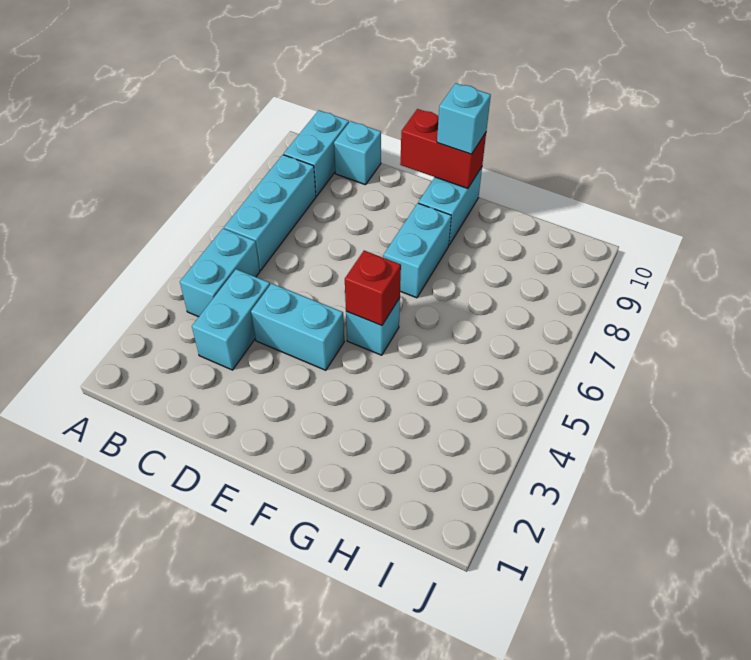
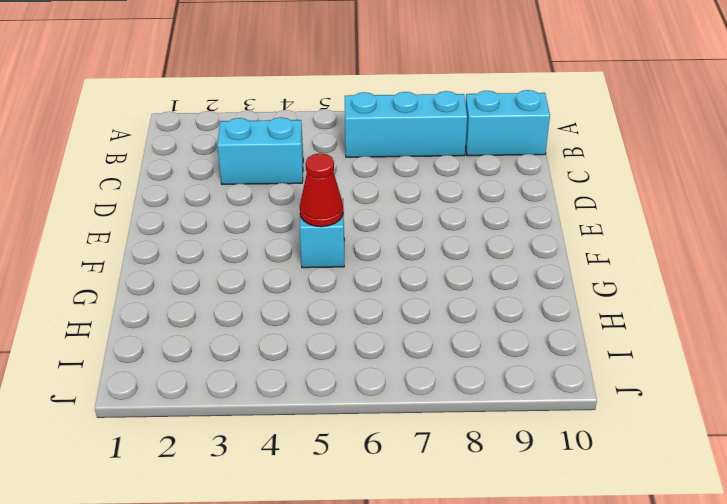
red 1x1 cone [300,153,343,227] -> red 1x1 brick [345,251,401,326]
none -> cyan 1x2 brick [180,228,260,317]
none -> cyan 1x1 brick [334,121,381,185]
none -> cyan 1x2 brick [251,283,344,370]

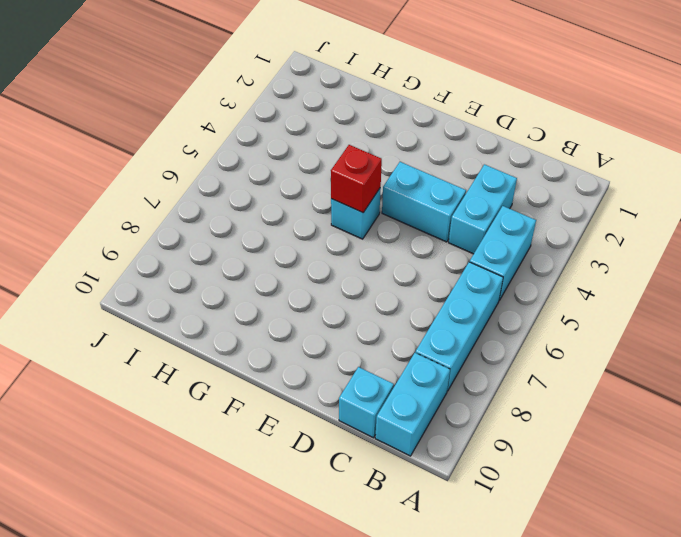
none -> cyan 1x2 brick [384,203,451,298]
none -> cyan 1x2 brick [418,167,482,245]
none -> red 1x2 brick [400,109,486,188]

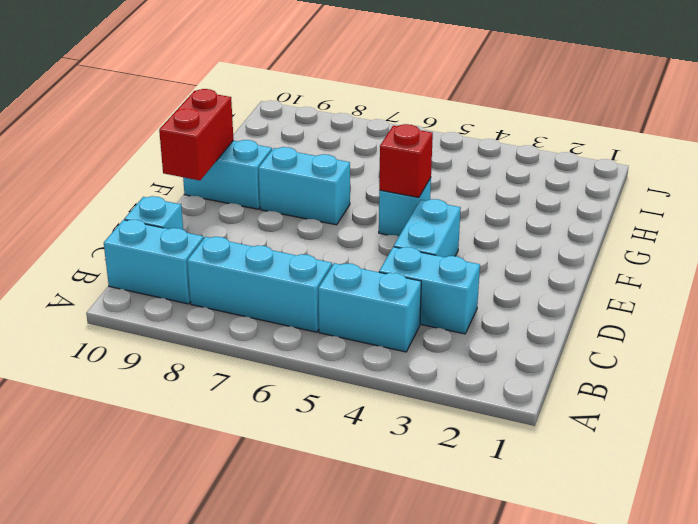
none -> cyan 1x1 brick [437,83,491,154]

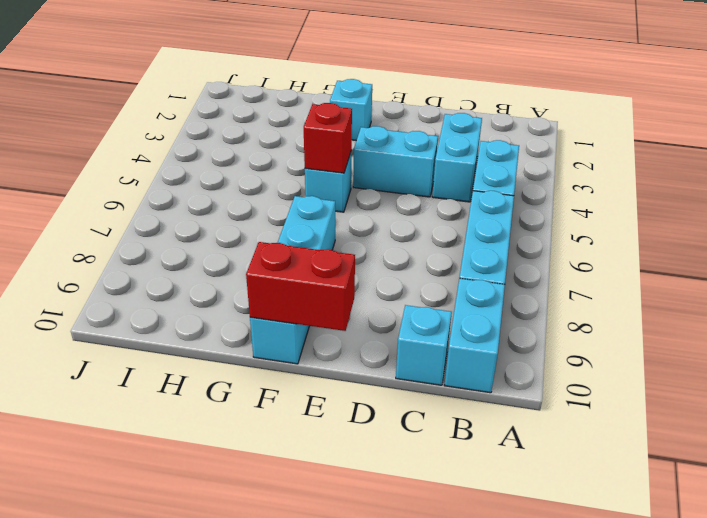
cyan 1x1 brick [330,79,372,141] -> cyan 1x1 brick moved to [437,83,491,154]

